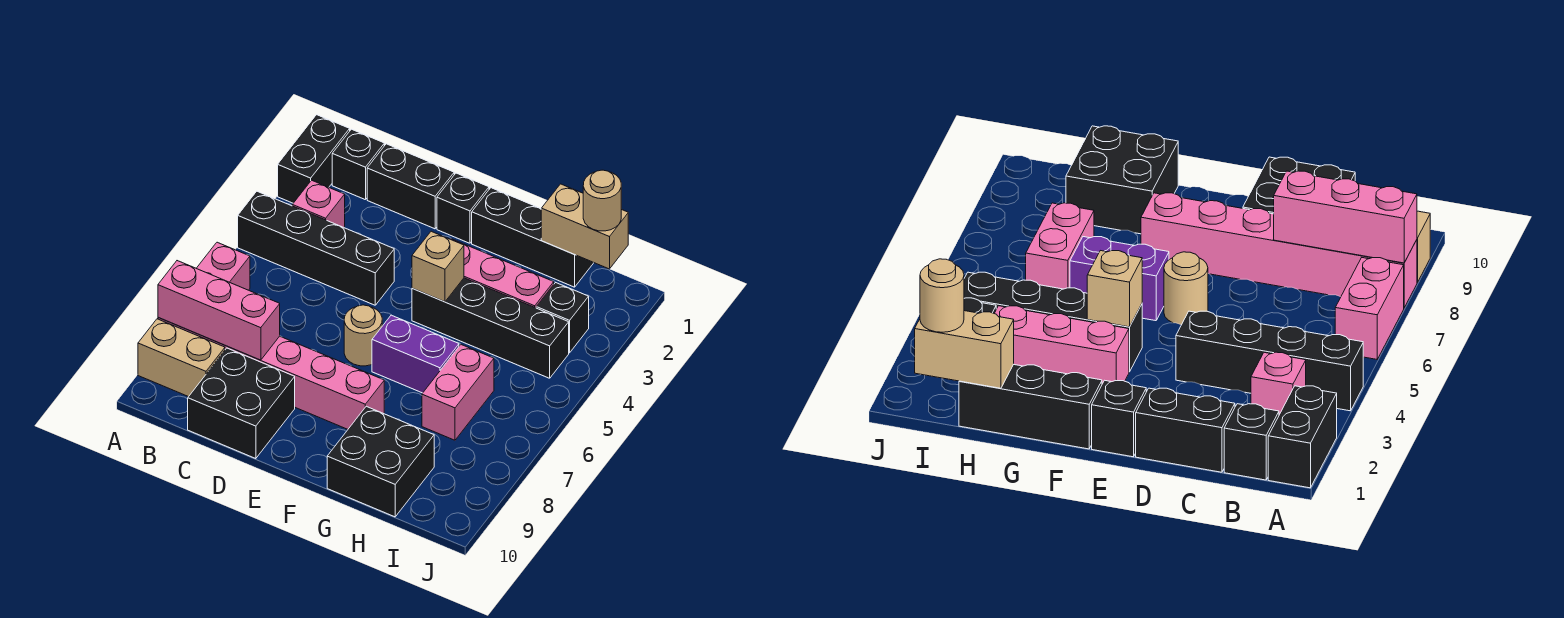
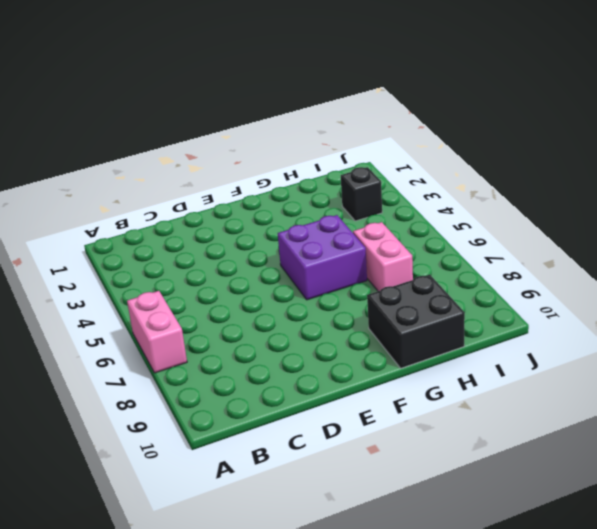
purple 2x2 brick [278,215,367,300] -> purple 1x2 brick [372,315,459,393]
none -> black 1x2 brick [278,115,350,203]
none -> black 1x4 brick [238,191,394,305]
none -> pink 1x6 brick [158,318,384,429]

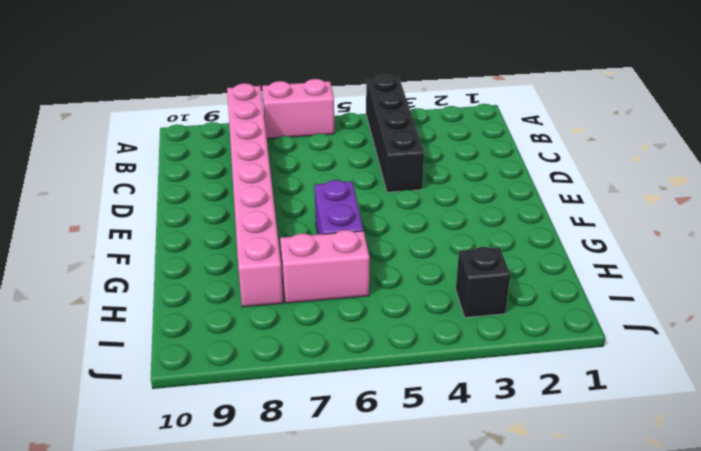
pink 1x8 brick [227,83,283,307] -> pink 1x6 brick [158,318,384,429]
none -> black 1x2 brick [278,115,350,203]
none -> tan 1x2 brick [138,319,225,397]
none -> black 1x1 brick [332,129,384,200]

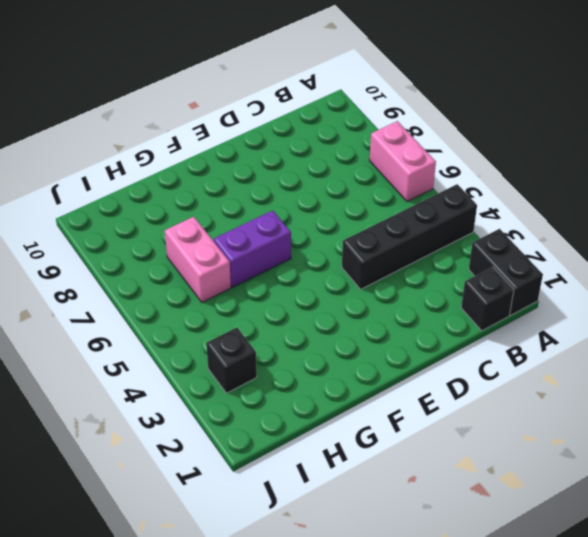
none -> pink 1x6 brick [158,318,384,429]
none -> tan 1x2 brick [138,319,225,397]
none -> pink 1x1 brick [292,180,345,227]

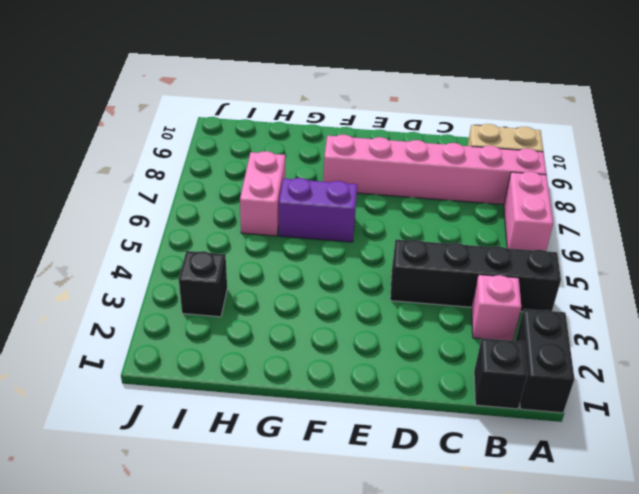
none -> black 1x2 brick [367,144,454,229]
none -> black 2x2 brick [188,348,295,459]
none -> black 1x1 brick [437,173,489,243]

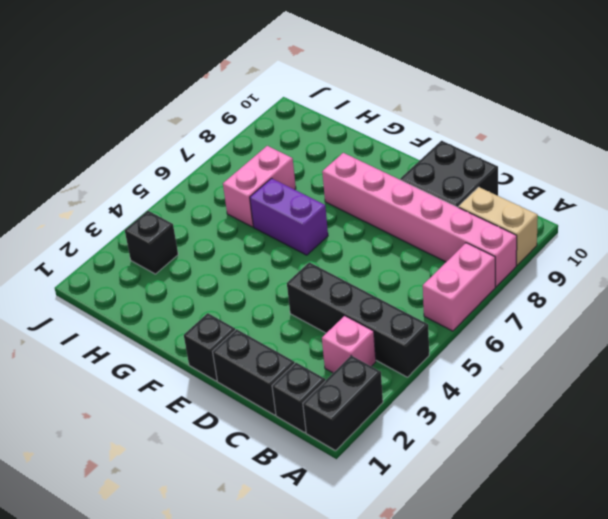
none -> tan 1x1 round brick [344,305,382,366]
none -> black 1x3 brick [472,188,594,287]
none -> pink 1x3 brick [451,239,554,308]

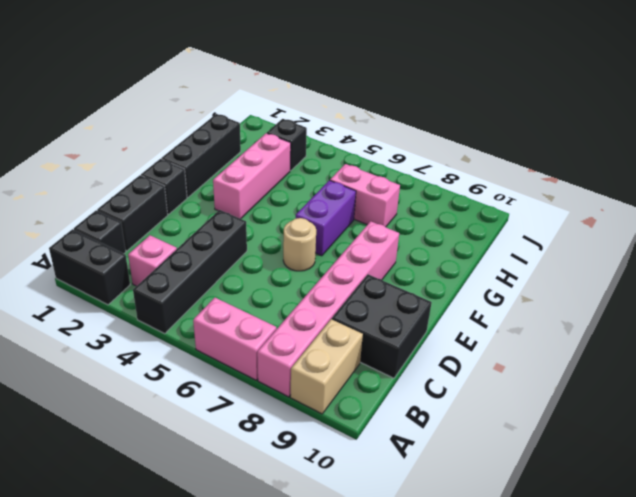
none -> black 1x4 brick [412,278,569,378]
none -> black 2x2 brick [327,406,434,517]
none -> pink 1x3 brick [158,261,280,360]

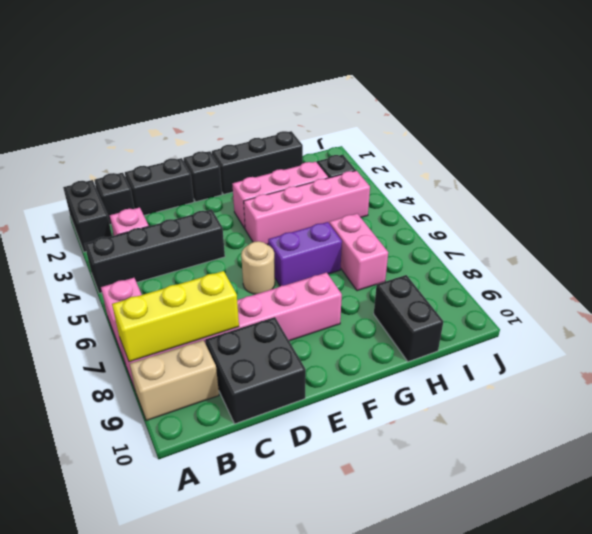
yellow 1x3 brick [112,271,239,362] -> pink 1x3 brick [158,261,280,360]
pink 1x4 brick [244,171,370,245] -> black 1x4 brick [412,278,569,378]
black 1x2 brick [374,275,443,362] -> black 2x2 brick [327,406,434,517]
none -> tan 1x1 brick [412,231,464,302]
none -> tan 1x2 brick [541,184,628,269]
none -> tan 1x1 round brick [583,170,621,231]

